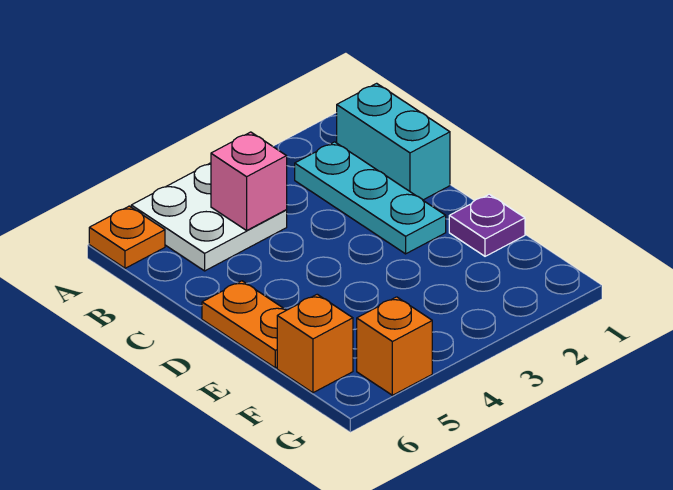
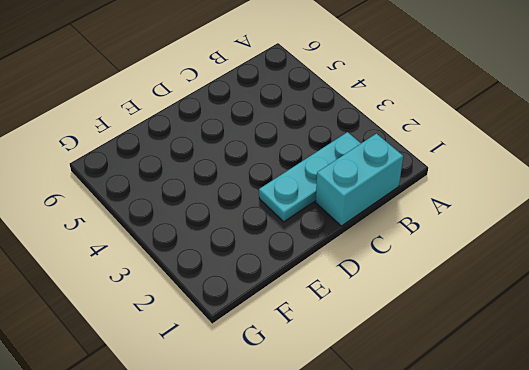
none -> white 2x2 plate [131,163,287,271]
none -> orange 1x1 plate [89,206,165,268]

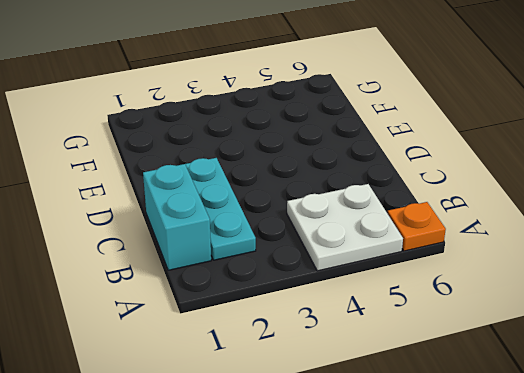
none -> orange 1x2 plate [202,281,286,368]
none -> purple 1x1 plate [449,194,525,256]

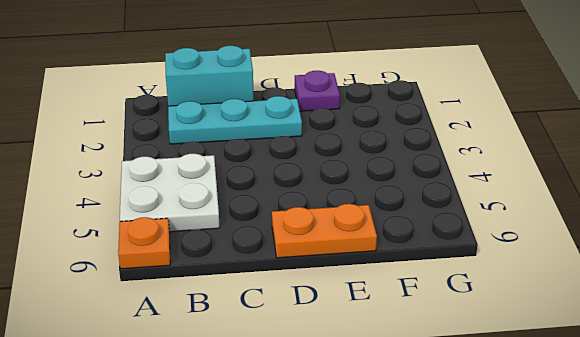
none -> orange 1x1 brick [277,294,353,393]
none -> orange 1x1 brick [357,297,432,395]

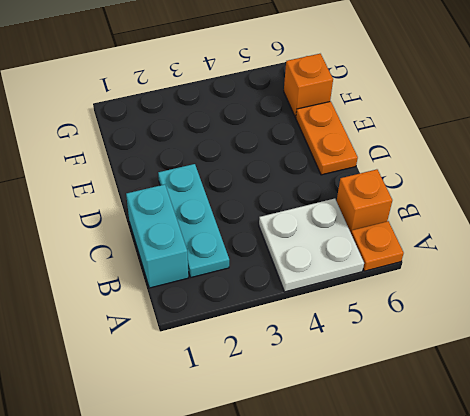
orange 1x1 brick [337,169,392,232] -> orange 1x1 brick moved to [357,297,432,395]
none -> purple 1x1 plate [449,194,525,256]
none -> pink 1x1 brick [211,132,287,230]

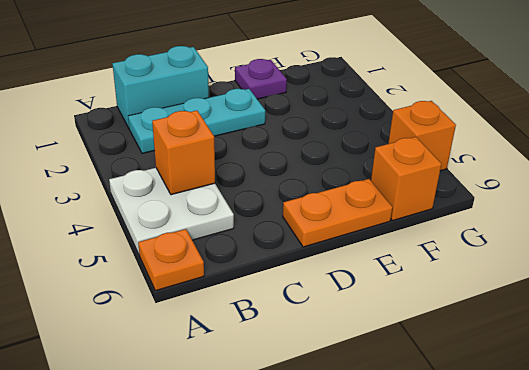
orange 1x1 brick [152,111,215,195] -> pink 1x1 brick [211,132,287,230]

